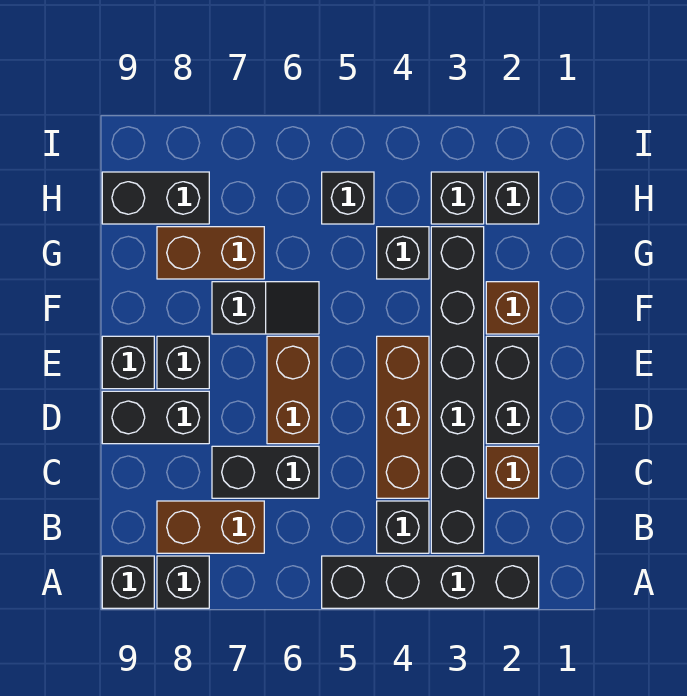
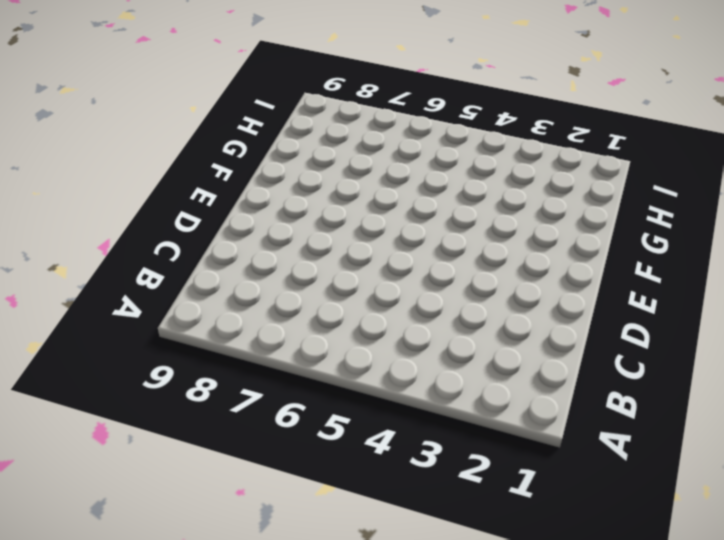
none -> black 1x4 brick [322,556,539,608]
none -> black 1x1 brick [157,556,209,608]
none -> black 1x1 brick [102,556,154,608]

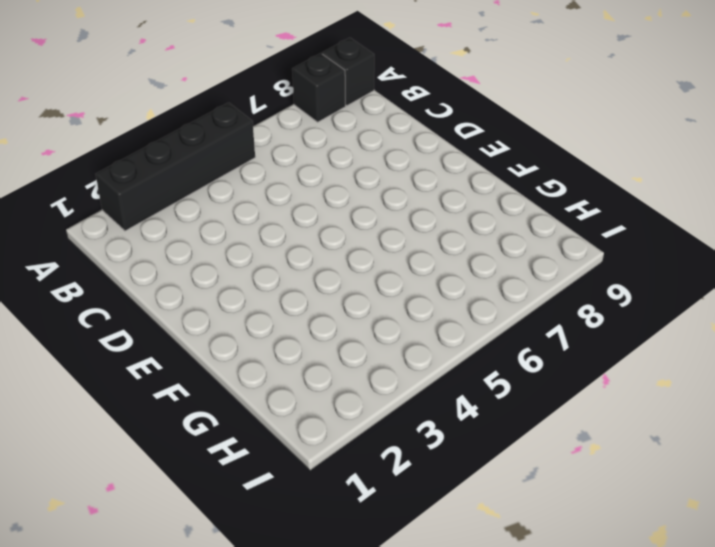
none -> black 1x6 brick [431,227,484,553]
none -> black 1x1 brick [377,501,429,553]
none -> brown 1x2 brick [157,501,264,553]

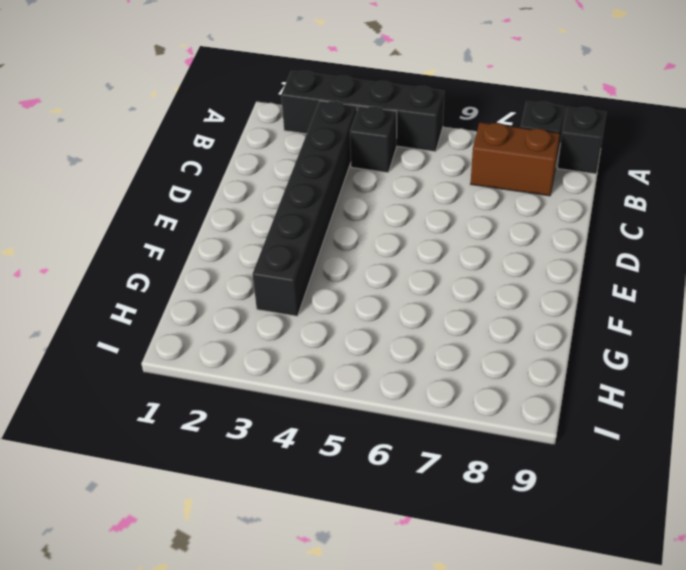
none -> brown 1x1 brick [486,446,539,498]
none -> brown 1x3 brick [377,336,429,498]
none -> black 1x2 brick [212,446,319,498]

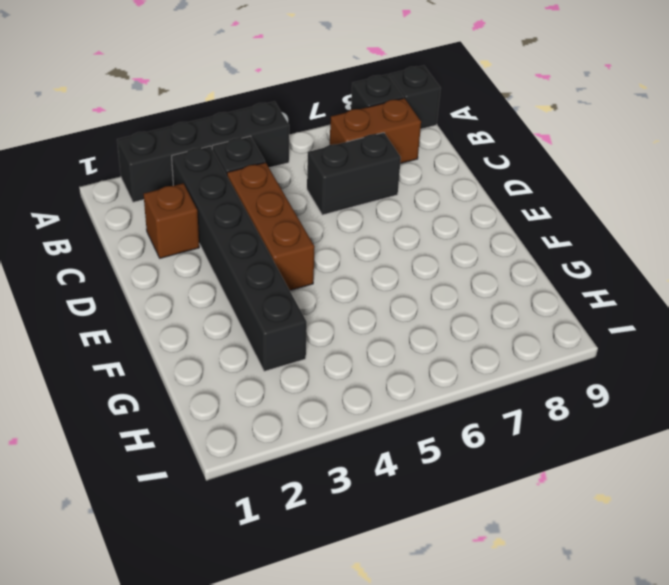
none -> black 1x2 brick [486,336,539,444]
none -> brown 1x2 brick [267,336,319,444]
none -> black 1x2 brick [102,391,209,444]

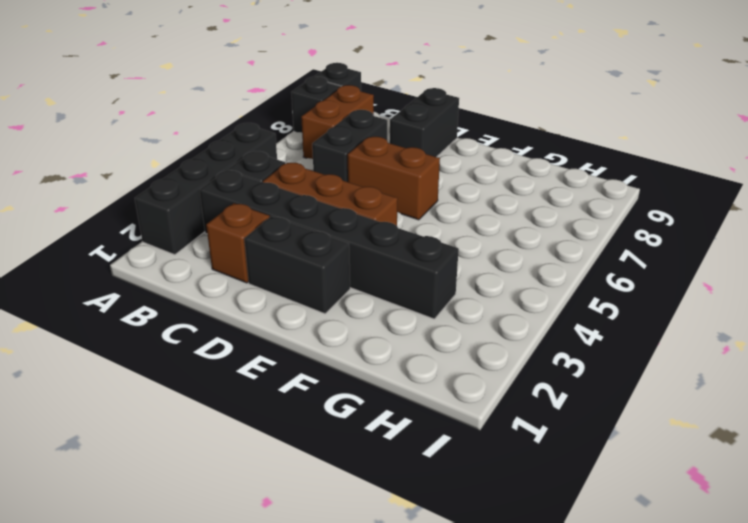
none -> black 1x1 brick [157,336,209,389]
none -> black 1x1 brick [102,336,154,389]
none -> brown 1x1 brick [486,282,539,334]

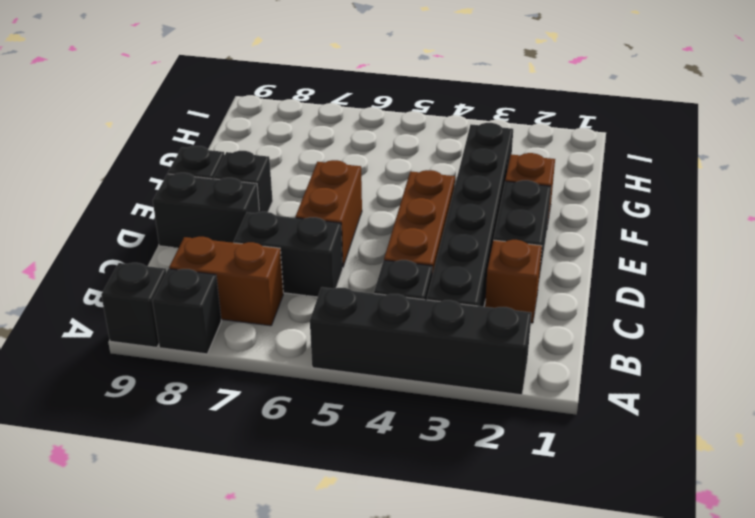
none -> black 1x2 slope [212,282,319,334]
none -> black 1x1 brick [377,227,429,279]
none -> brown 1x2 brick [157,227,264,279]

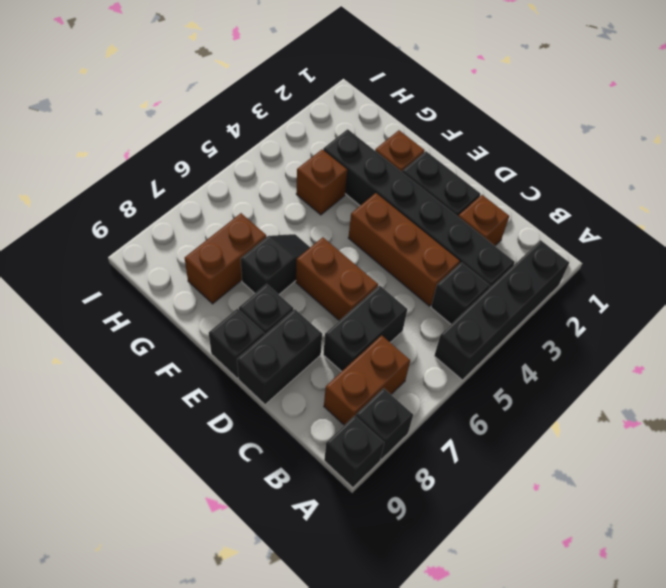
brown 1x1 brick [296,150,347,215] -> black 1x1 brick [377,227,429,279]
none -> black 1x1 brick [486,172,539,224]
none -> black 1x1 brick [431,172,484,224]
none -> black 1x1 brick [322,172,374,224]

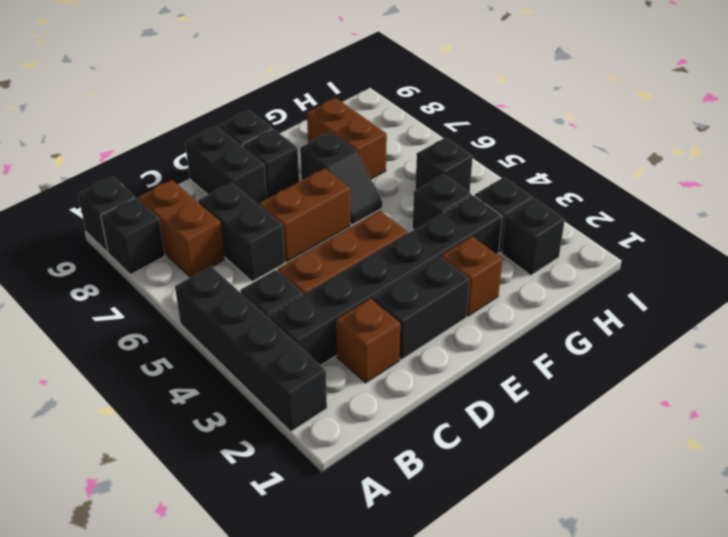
none -> black 1x2 brick [102,172,209,224]

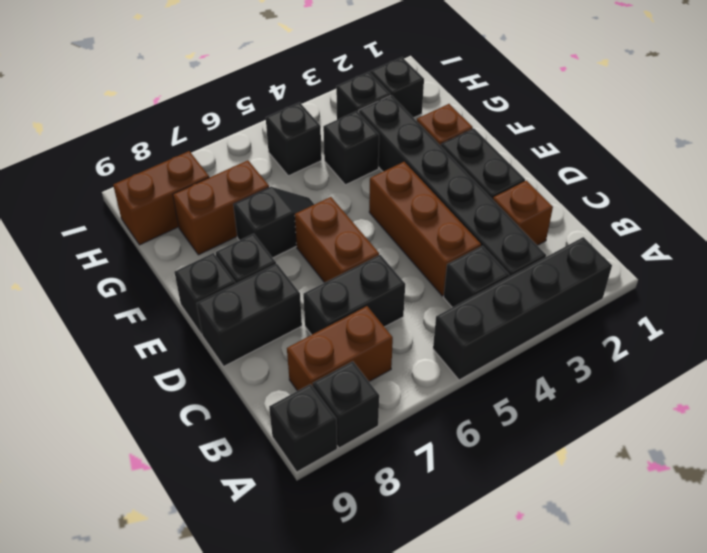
brown 1x2 brick [113,151,209,245] -> black 1x2 brick [102,172,209,224]

